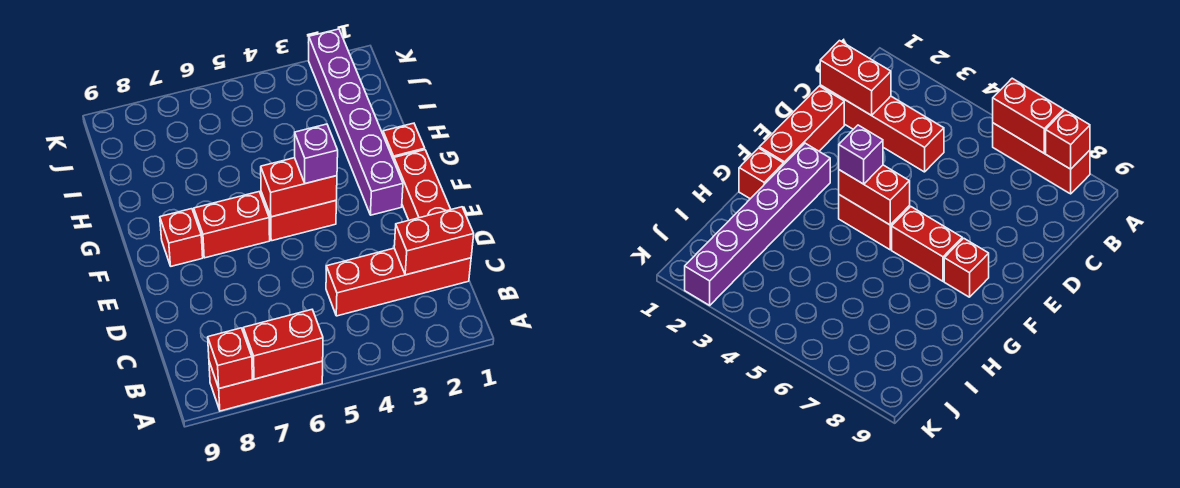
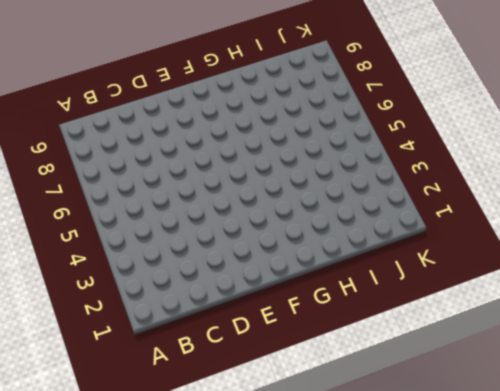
none -> red 1x3 brick [209,361,323,411]
none -> red 1x4 brick [326,248,471,316]
none -> red 1x3 brick [394,150,451,220]

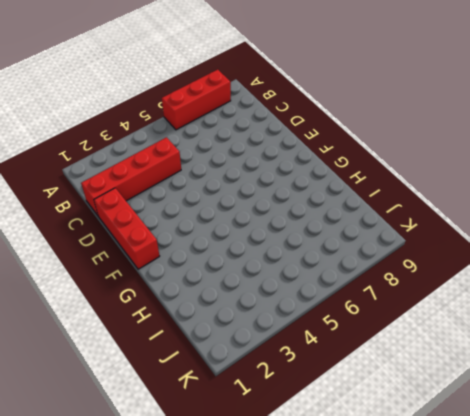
none -> purple 1x6 brick [309,29,403,215]
none -> red 1x2 brick [261,192,336,241]
none -> red 1x2 brick [194,192,270,258]

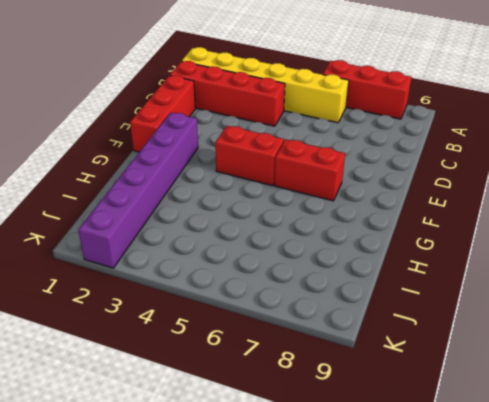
yellow 1x6 brick [182,47,349,123] -> none
none -> red 1x1 brick [160,209,203,266]
none -> red 1x1 brick [383,123,425,160]
none -> red 1x2 brick [243,310,323,379]

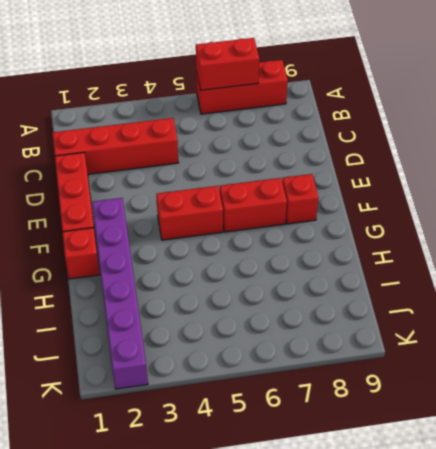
none -> red 1x1 brick [208,328,252,389]
none -> red 1x2 brick [394,207,474,275]
none -> red 1x2 brick [261,158,337,217]

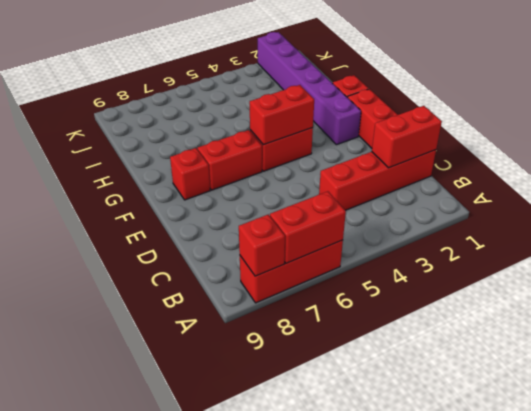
none -> purple 1x1 brick [294,124,338,184]

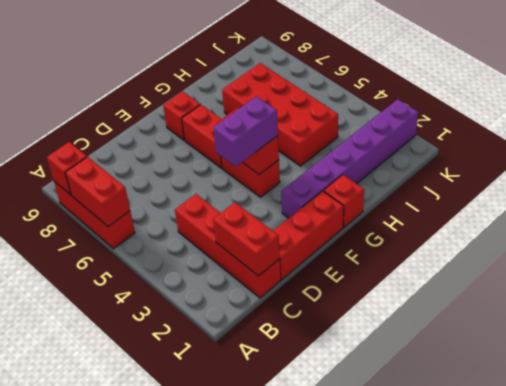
purple 1x2 brick [213,96,278,167] -> purple 1x1 brick [294,124,338,184]
red 2x4 brick [222,63,338,166] -> none

